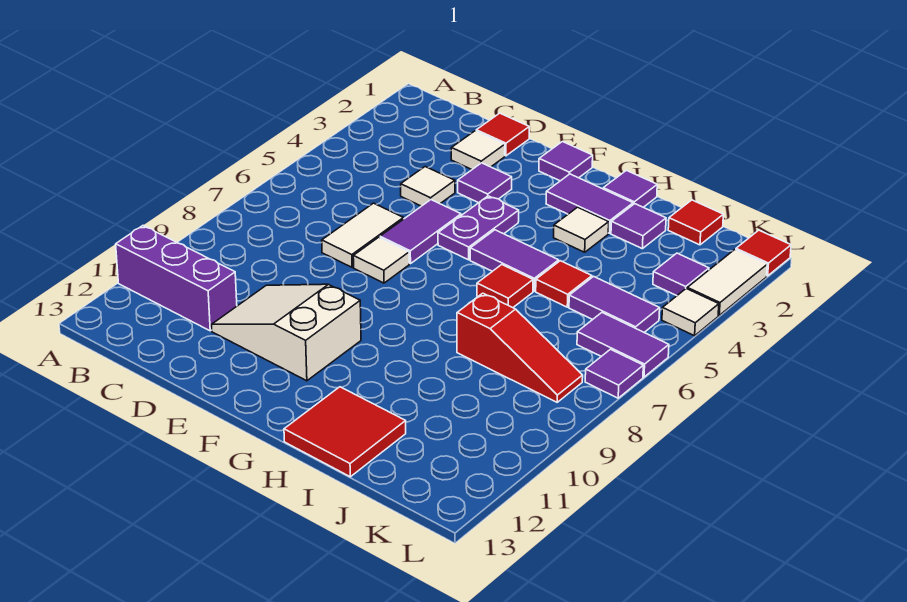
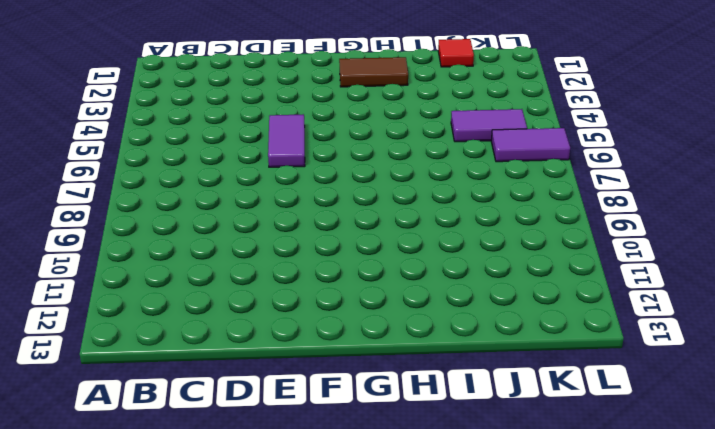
brown 1x2 tile [339,57,408,87] -> purple 1x2 tile [546,174,633,233]
none -> purple 1x3 brick [116,226,237,331]
none -> red 1x1 tile [476,113,529,156]
none -> white 1x1 tile [451,131,505,169]

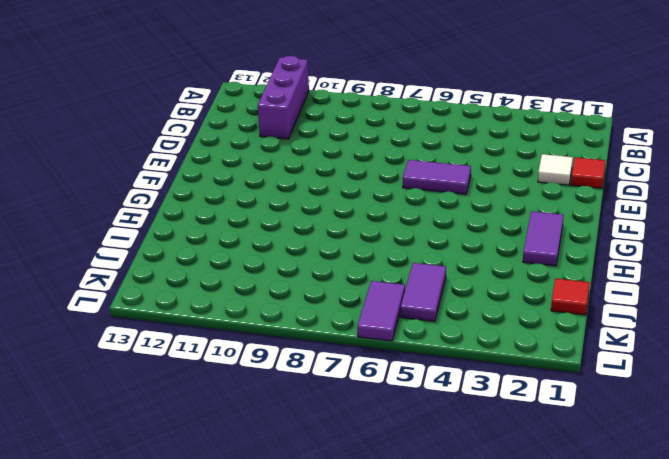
none -> white 1x1 tile [401,167,455,206]
none -> white 1x2 tile [322,203,403,267]
none -> white 2x3 slope [212,284,361,381]

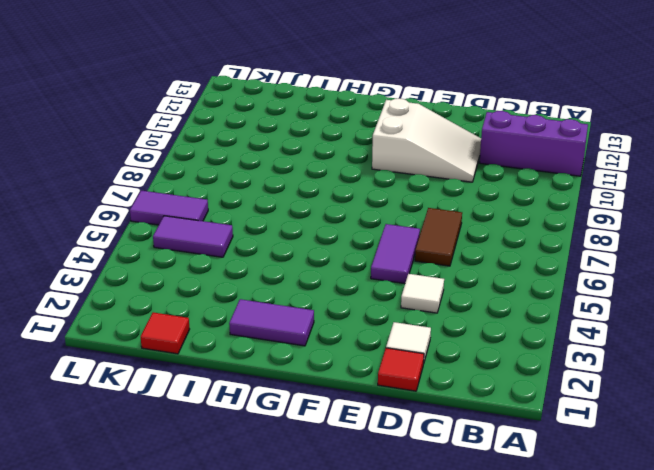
brown 1x2 tile [415,208,462,266] -> white 1x2 tile [322,203,403,267]
none -> purple 1x1 tile [458,163,512,203]
none -> white 1x1 tile [353,237,409,283]
none -> purple 1x1 tile [539,142,593,181]

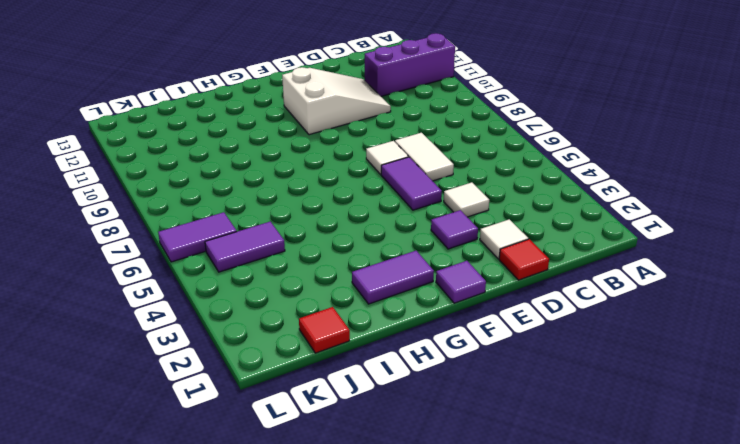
none -> purple 1x2 plate [438,196,519,260]
none -> purple 1x2 tile [470,230,559,291]
none -> purple 1x1 tile [603,170,657,207]

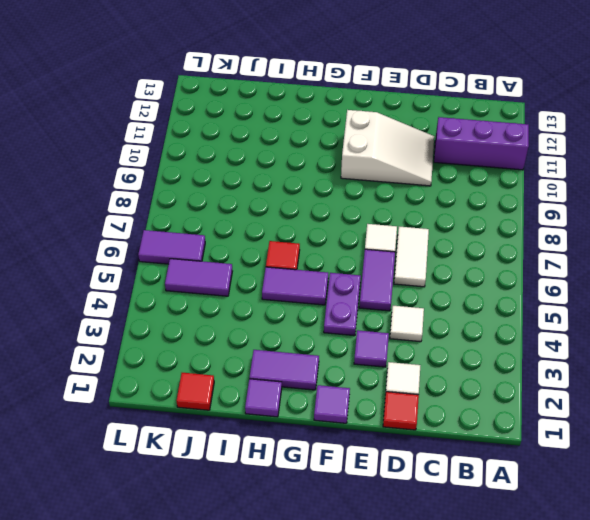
none -> white 1x1 tile [554,207,609,252]
none -> red 2x2 tile [284,387,406,477]
none -> purple 1x1 tile [611,204,666,249]

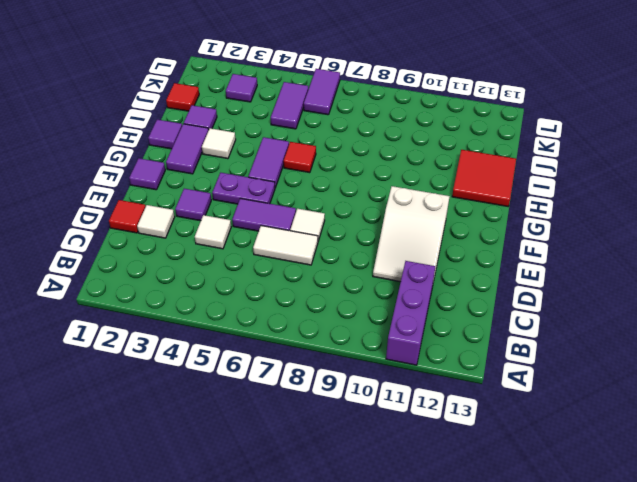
none -> red 1x1 tile [536,261,592,307]
none -> red 1x3 slope [457,293,583,402]
none -> red 1x1 tile [736,230,791,276]

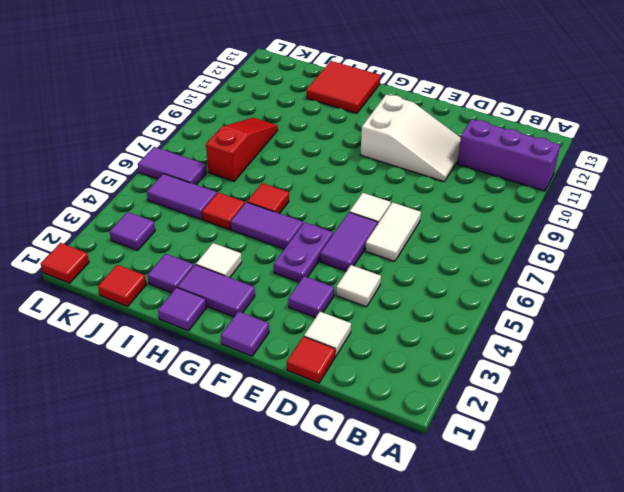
red 1x3 slope [206,118,278,181] -> red 1x3 slope turned to [457,293,583,402]
none -> white 1x2 tile [687,250,767,315]
none -> white 1x1 tile [662,289,719,336]
none -> purple 1x1 tile [585,349,643,398]

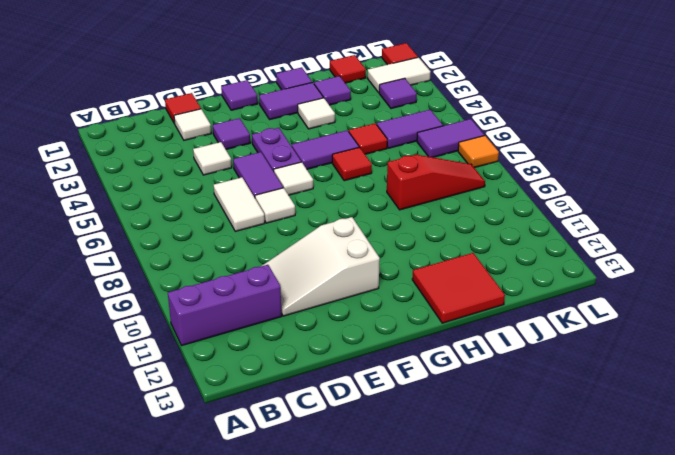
white 1x1 tile [274,162,313,195] -> white 1x1 tile moved to [662,289,719,336]
white 1x2 tile [367,57,431,93] -> white 1x2 tile turned to [687,250,767,315]
orange 1x1 tile [458,135,499,168] -> purple 1x1 tile [585,349,643,398]

